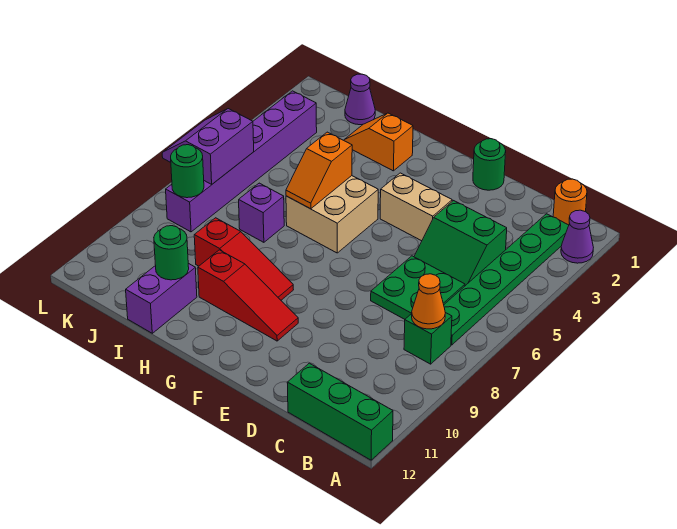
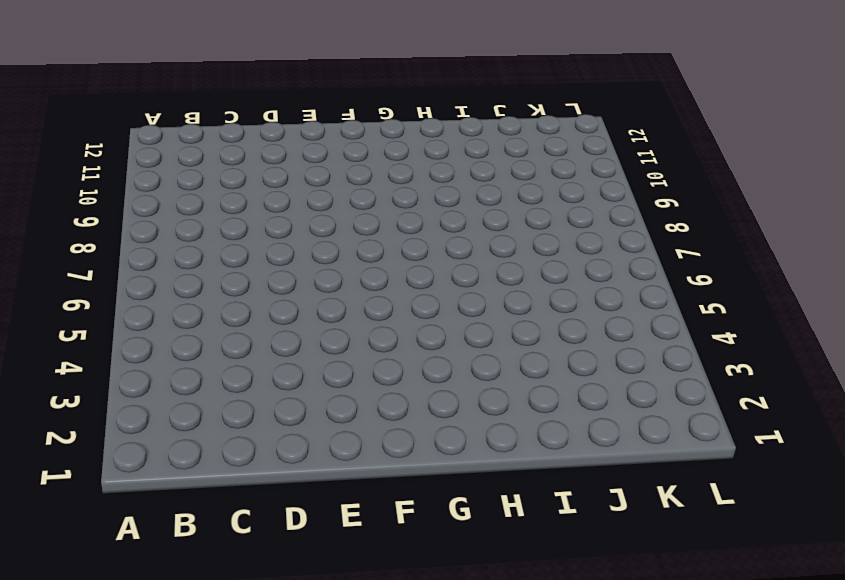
none -> purple 1x1 cone [561,210,593,263]
none -> green 1x3 brick [287,363,393,460]
none -> orange 1x1 round brick [553,179,587,225]

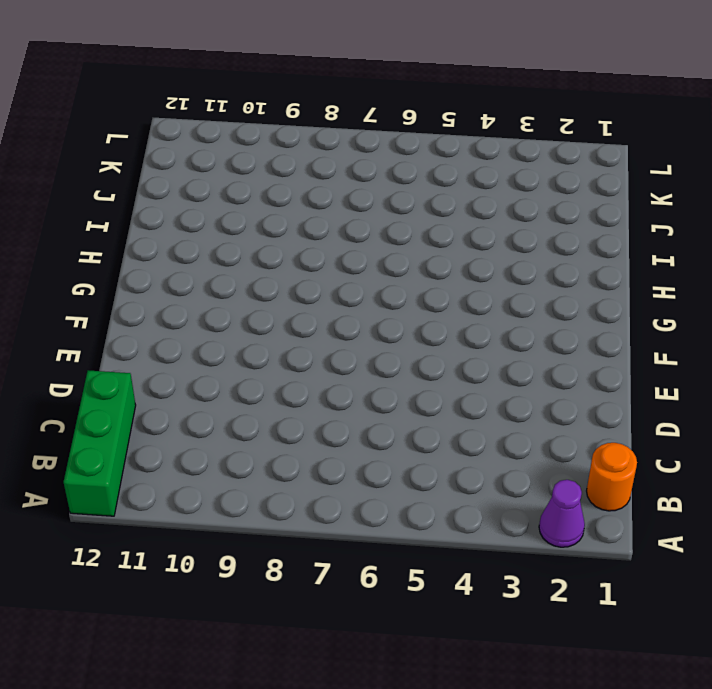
none -> green 1x6 plate [444,214,569,345]
none -> green 1x1 brick [404,312,452,364]
none -> green 2x2 slope [414,201,507,286]

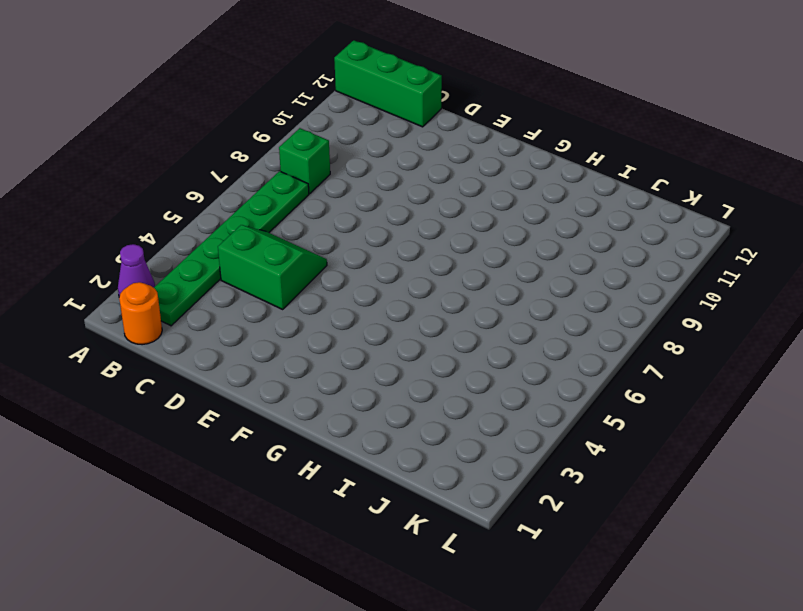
none -> green 2x2 plate [371,256,465,319]
none -> green 1x1 round brick [473,139,506,190]
none -> tan 1x2 brick [380,173,452,241]

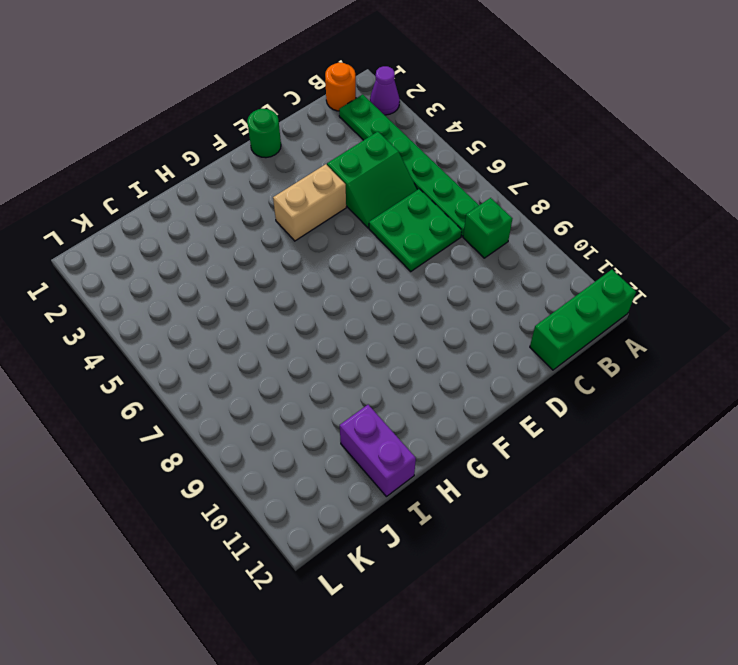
none -> red 1x3 slope [198,250,298,341]
none -> tan 2x2 brick [286,176,378,253]
none -> red 1x3 slope [194,218,293,300]

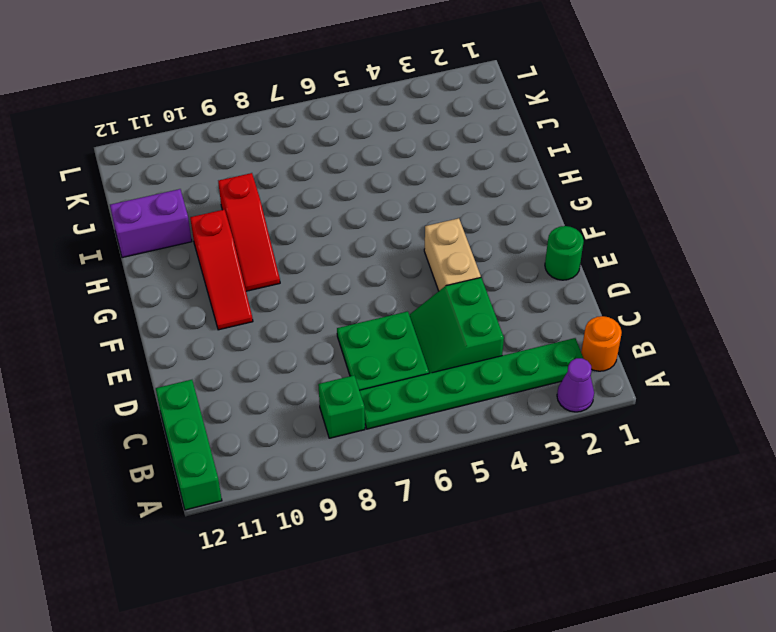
none -> tan 2x2 brick [286,176,378,253]
none -> orange 1x2 slope [344,113,413,171]
none -> purple 1x1 brick [239,183,284,242]

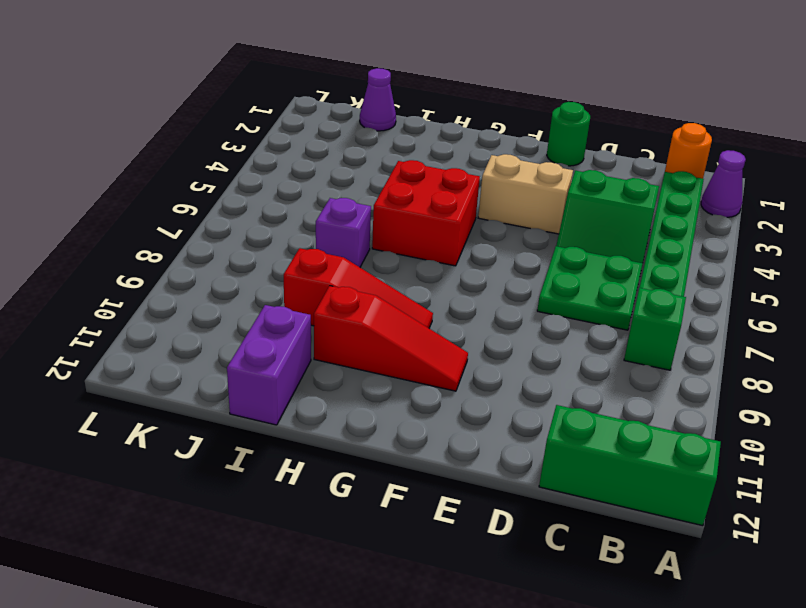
red 2x2 brick [372,160,480,266] -> tan 2x2 brick [286,176,378,253]
none -> orange 1x2 slope [344,113,413,171]
none -> purple 1x6 brick [166,91,317,232]
none -> orange 1x1 cone [412,274,445,329]

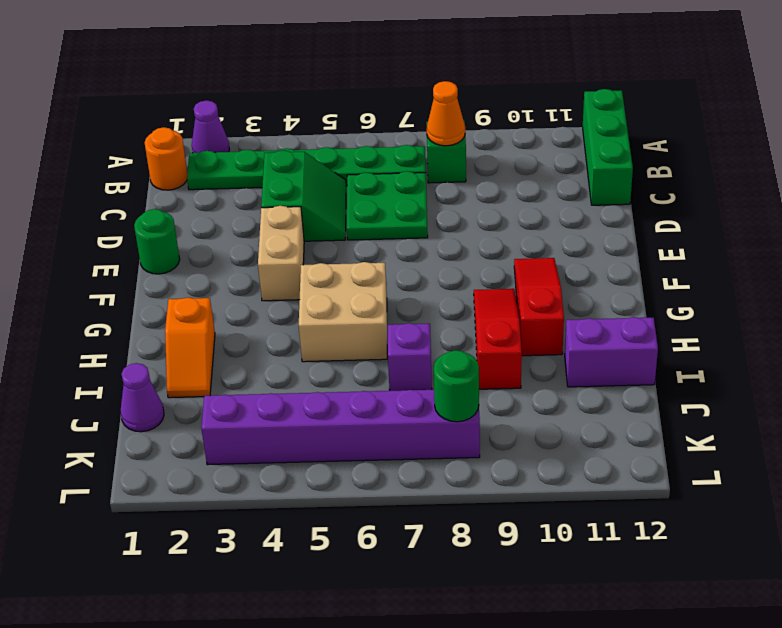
none -> orange 1x2 slope [286,132,352,209]
none -> green 1x1 round brick [154,226,189,280]
none -> purple 2x2 slope [162,109,254,184]

